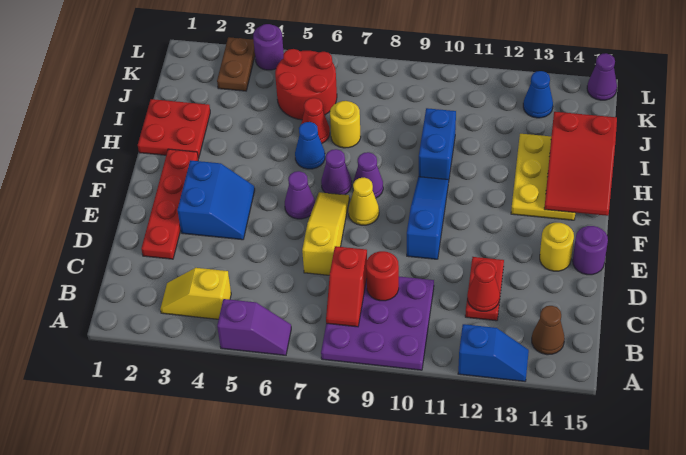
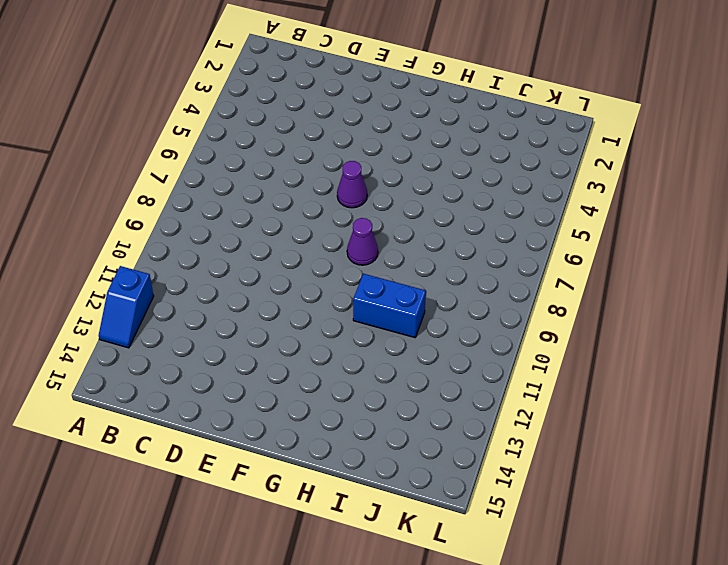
none -> purple 1x2 slope [217,299,291,355]
none -> purple 3x3 plate [321,277,434,370]
none -> yellow 1x2 slope [160,268,231,319]
none -> brown 1x1 cone [532,306,565,355]

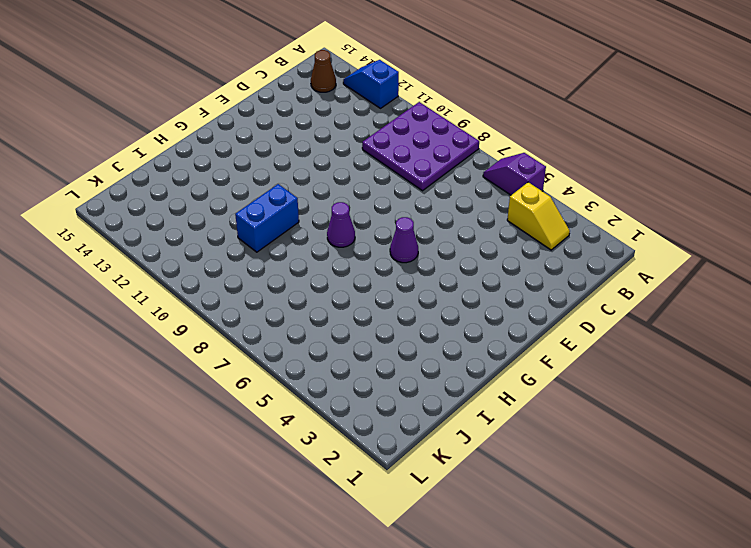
none -> red 1x2 plate [465,257,504,321]
none -> red 1x4 plate [141,149,198,259]
none -> yellow 1x3 slope [302,192,349,275]
none -> blue 2x2 slope [177,160,255,240]

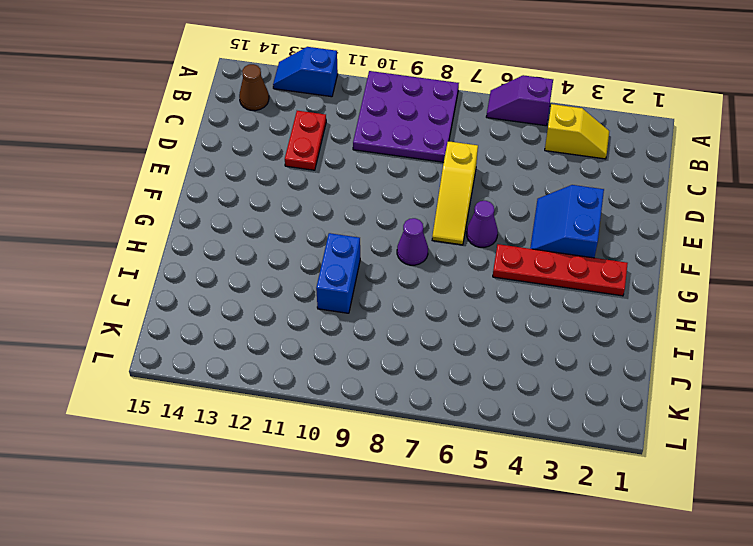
red 1x4 plate [493,244,628,296] -> red 1x4 plate turned to [141,149,198,259]
none -> blue 1x3 slope [407,177,449,259]
none -> yellow 1x1 round brick [540,223,574,271]
none -> purple 1x1 round brick [573,226,608,275]
none -> yellow 1x1 cone [348,178,379,225]

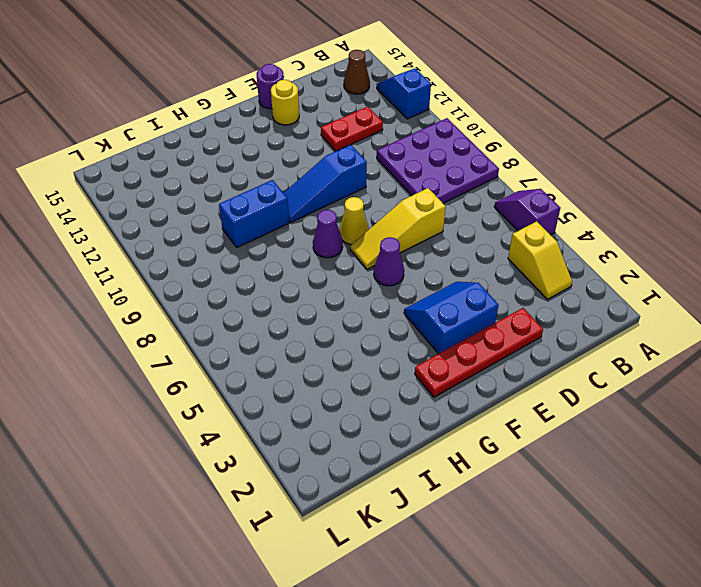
none -> purple 1x1 cone [321,149,352,195]
none -> yellow 2x3 plate [511,134,575,220]
none -> red 2x2 plate [138,99,210,158]
none -> blue 1x1 cone [295,122,325,169]

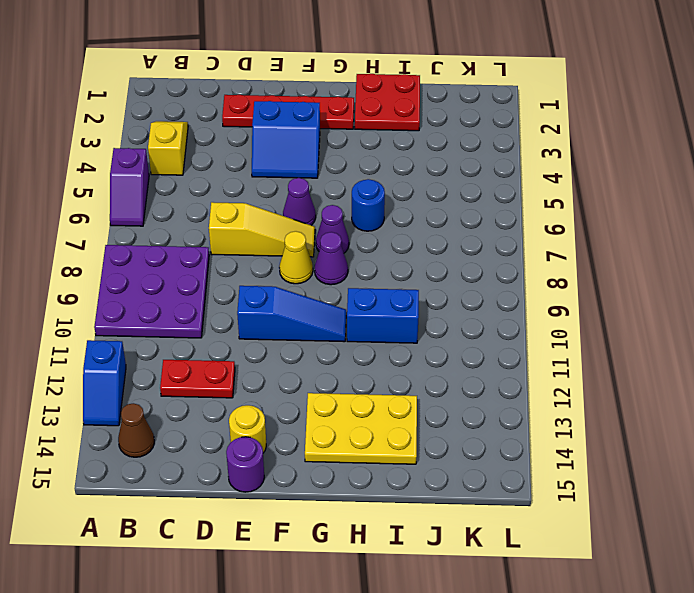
blue 1x1 round brick [352,179,385,231] -> blue 1x1 cone [295,122,325,169]
none -> red 1x1 cone [301,98,330,143]
none -> yellow 1x1 round brick [330,101,361,148]
none -> red 2x2 round brick [275,49,337,120]
none -> brown 1x2 plate [217,37,255,91]

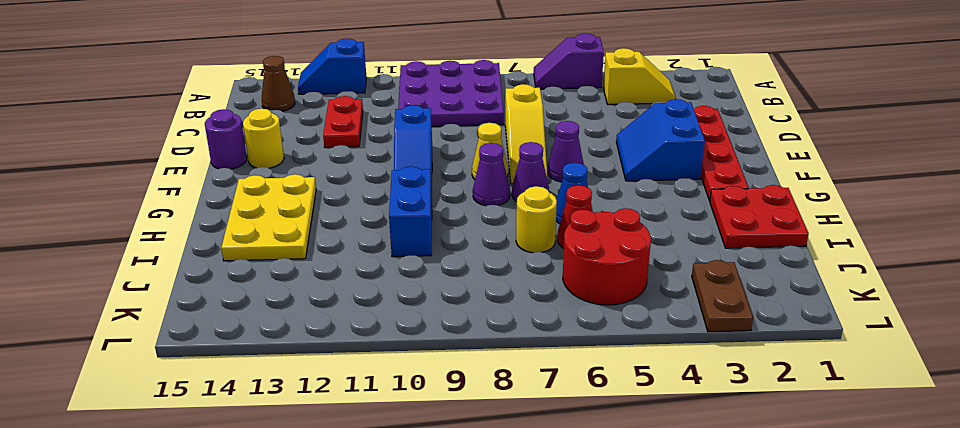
none -> blue 1x1 cone [523,71,553,118]
none -> purple 1x1 round brick [253,24,284,70]
none -> purple 1x1 cone [587,53,617,100]
none -> red 1x2 slope [326,246,367,327]

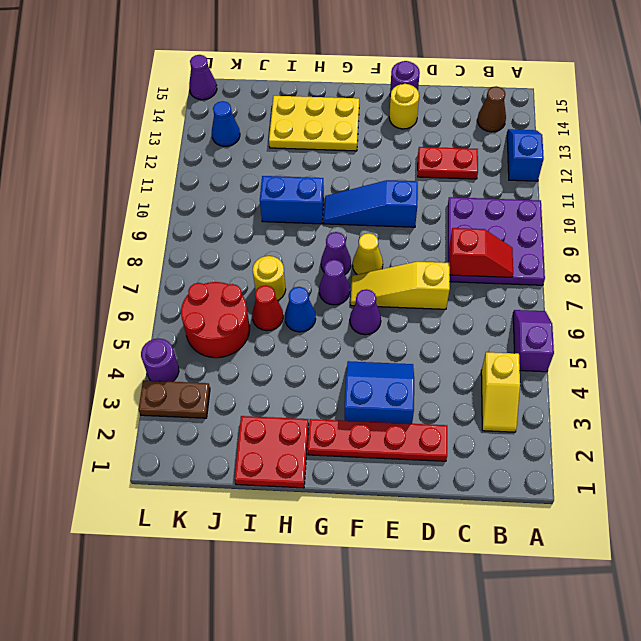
none -> red 1x1 round brick [366,251,399,301]
none -> red 1x1 cone [467,262,500,311]
none -> red 2x3 slope [544,112,617,216]

